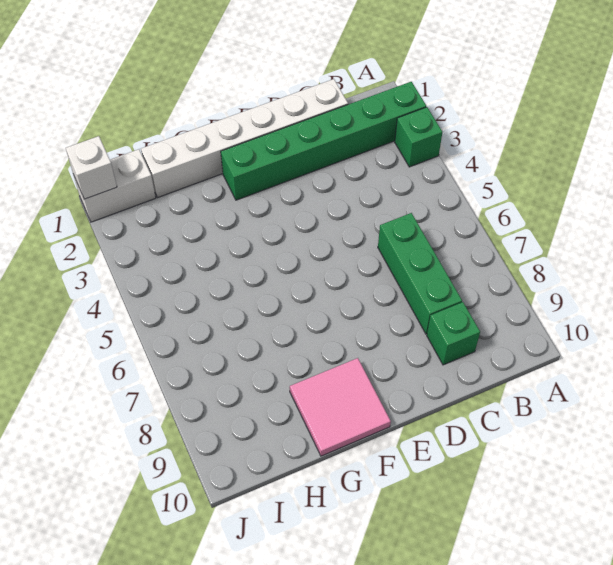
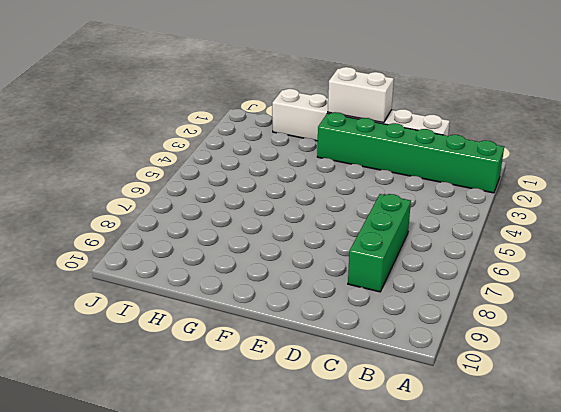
white 1x2 brick [328,67,394,123] -> white 1x2 brick moved to [74,149,156,222]
none -> green 1x1 brick [395,107,442,167]
none -> green 1x1 brick [427,302,480,365]

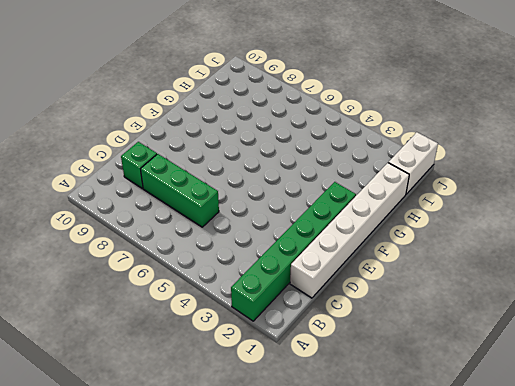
none -> green 1x1 brick [395,107,442,167]
none -> pink 2x2 tile [290,358,391,456]

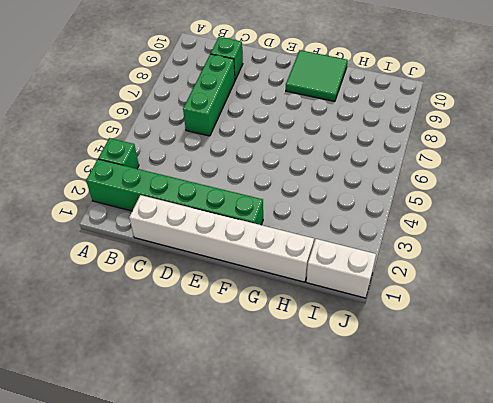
green 2x2 tile [286,50,348,102] -> pink 2x2 tile [290,358,391,456]
none -> white 1x1 brick [66,136,117,199]

